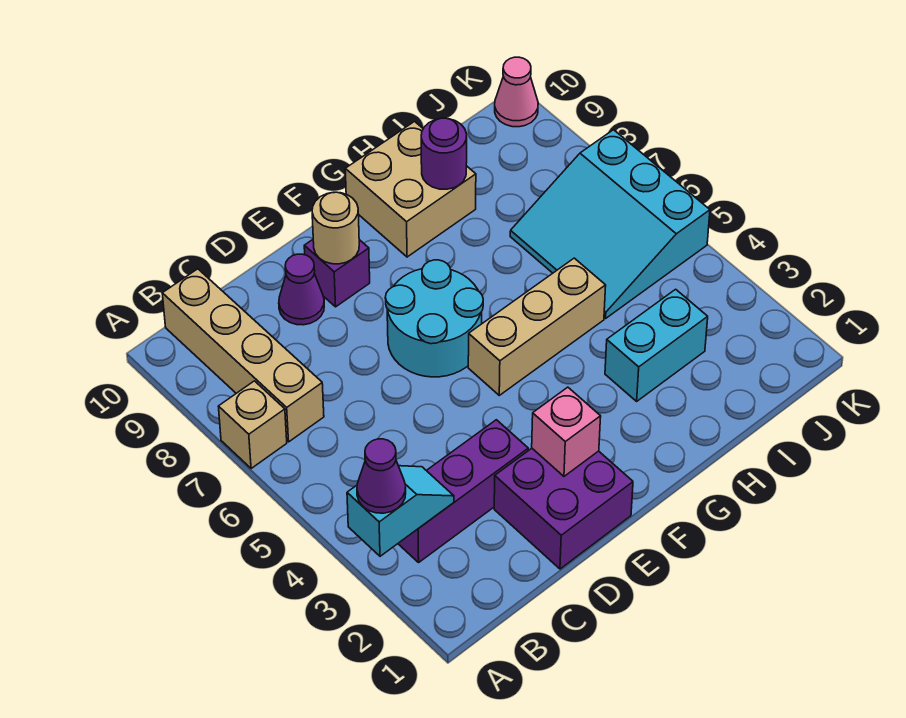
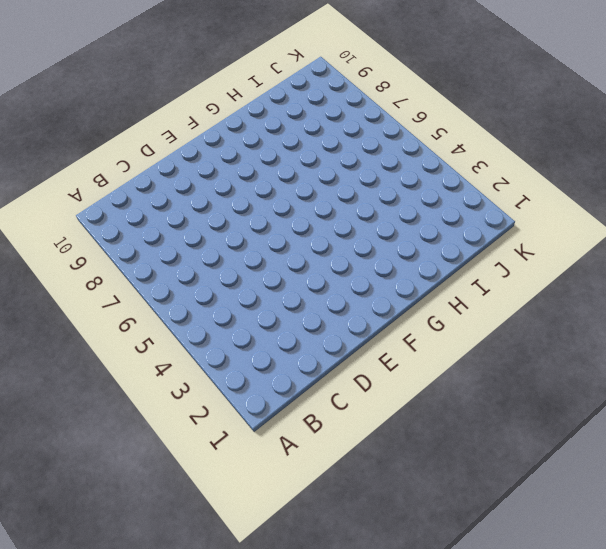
none -> tan 1x1 brick [218,381,287,469]
none -> purple 1x3 brick [398,420,528,562]
none -> tan 1x4 brick [162,269,324,442]

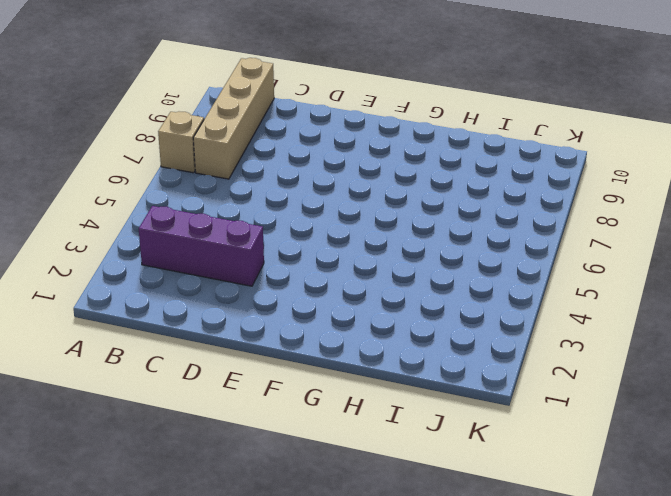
none -> purple 2x2 brick [494,448,633,569]
none -> purple 1x1 cone [279,254,324,325]
none -> cyan 2x2 round brick [385,260,483,377]

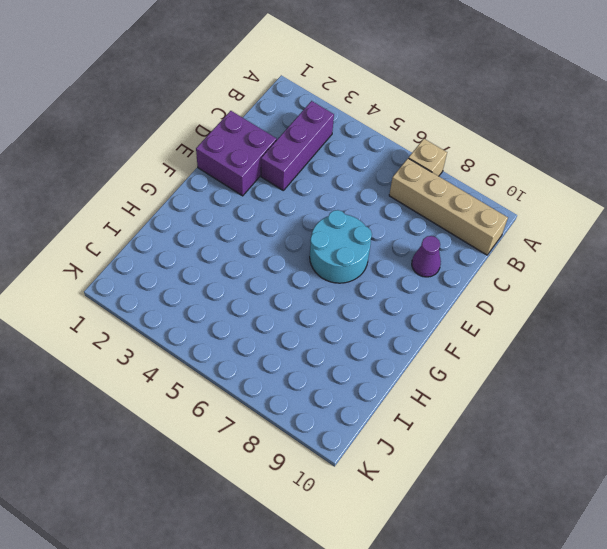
none -> purple 1x1 brick [304,240,370,307]
none -> tan 1x3 brick [468,258,606,395]
none -> tan 2x2 brick [345,122,476,257]

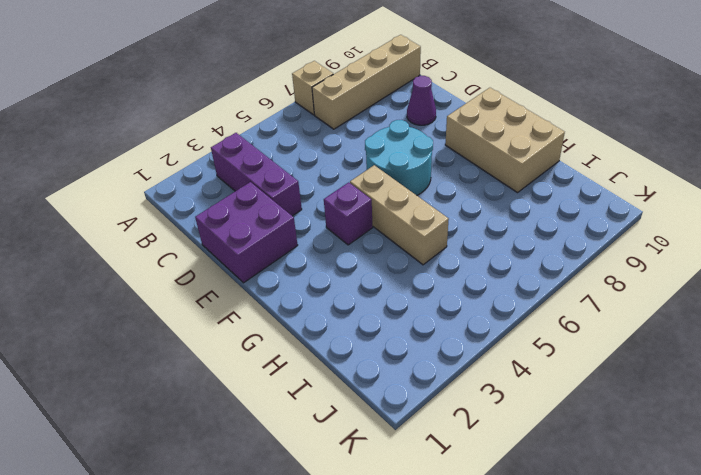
purple 1x1 brick [324,182,373,245] -> purple 1x1 brick moved to [304,240,370,307]
tan 2x3 brick [445,88,565,193] -> tan 2x2 brick [345,122,476,257]
none -> cyan 1x2 brick [605,289,708,401]
none -> cyan 3x3 slope [510,130,710,318]
none -> pink 1x1 cone [495,57,538,127]

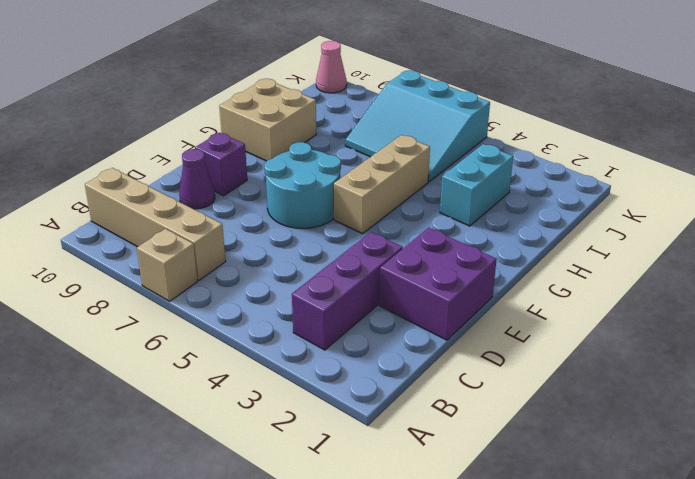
none -> cyan 1x2 slope [347,466,454,556]
none -> pink 1x1 brick [532,387,601,476]
none -> tan 1x1 round brick [312,192,359,264]

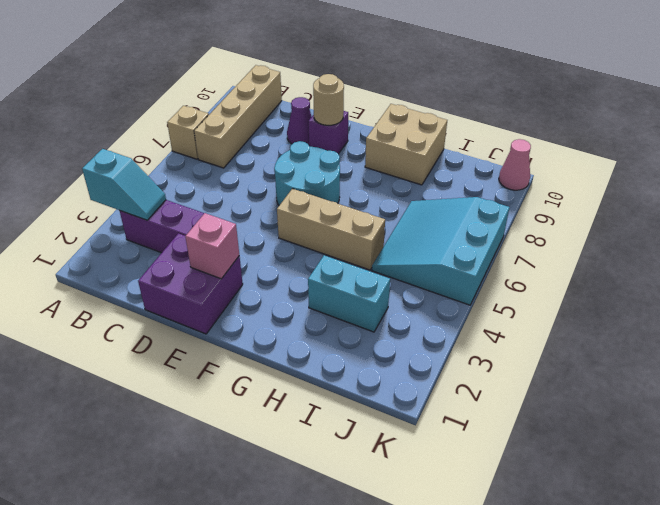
none -> purple 1x1 round brick [421,118,467,189]
none -> purple 1x1 cone [357,439,406,513]

